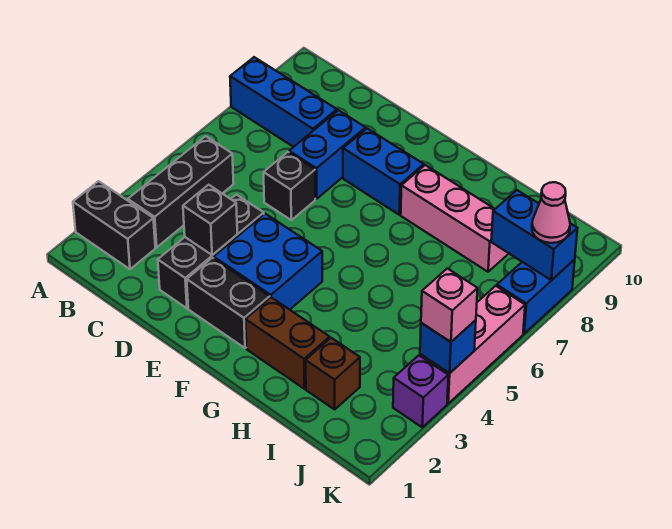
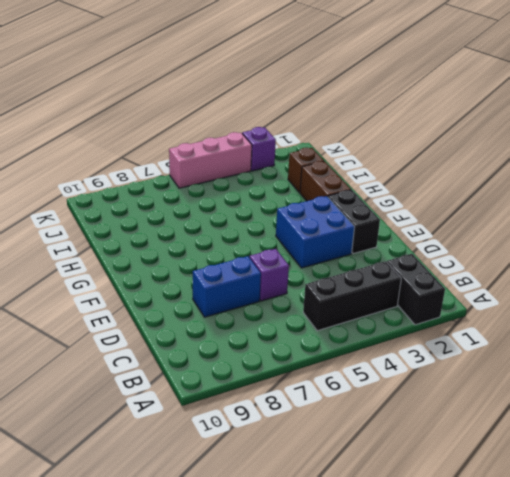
purple 1x1 brick [249,249,289,301] -> black 1x1 brick [264,152,315,220]
none -> blue 1x3 brick [230,57,337,147]
none -> black 1x3 brick [158,195,264,308]
none -> blue 1x2 brick [343,129,424,215]

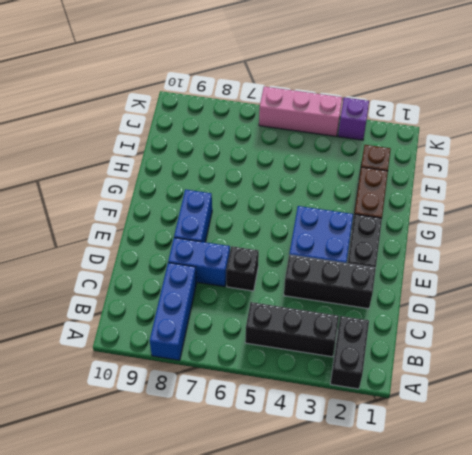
none -> pink 1x3 brick [401,165,509,272]
none -> blue 1x2 brick [497,260,575,334]
none -> black 1x1 brick [183,185,237,255]

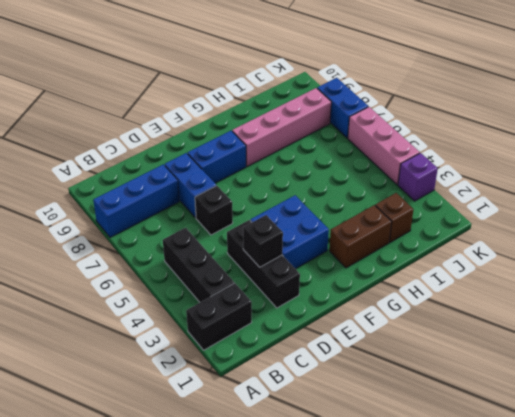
pink 1x4 brick [232,88,331,167] -> pink 1x3 brick [401,165,509,272]
none -> black 1x2 brick [187,258,270,348]
none -> blue 1x2 brick [491,190,577,280]
none -> blue 1x1 brick [420,320,476,373]

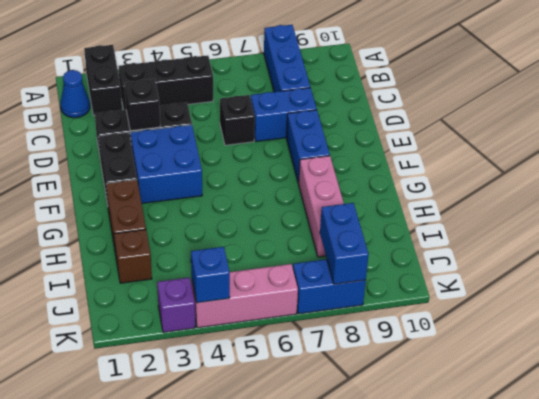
blue 1x1 cone [60,70,90,118] -> none
none -> pink 1x1 brick [421,268,478,342]
none -> pink 1x1 cone [532,182,570,243]

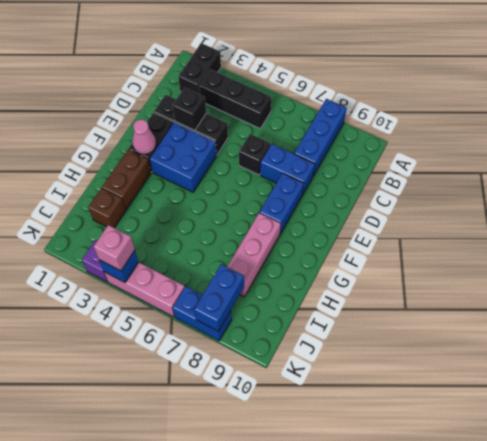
pink 1x1 cone [132,120,156,154] -> pink 1x1 cone moved to [532,182,570,243]

